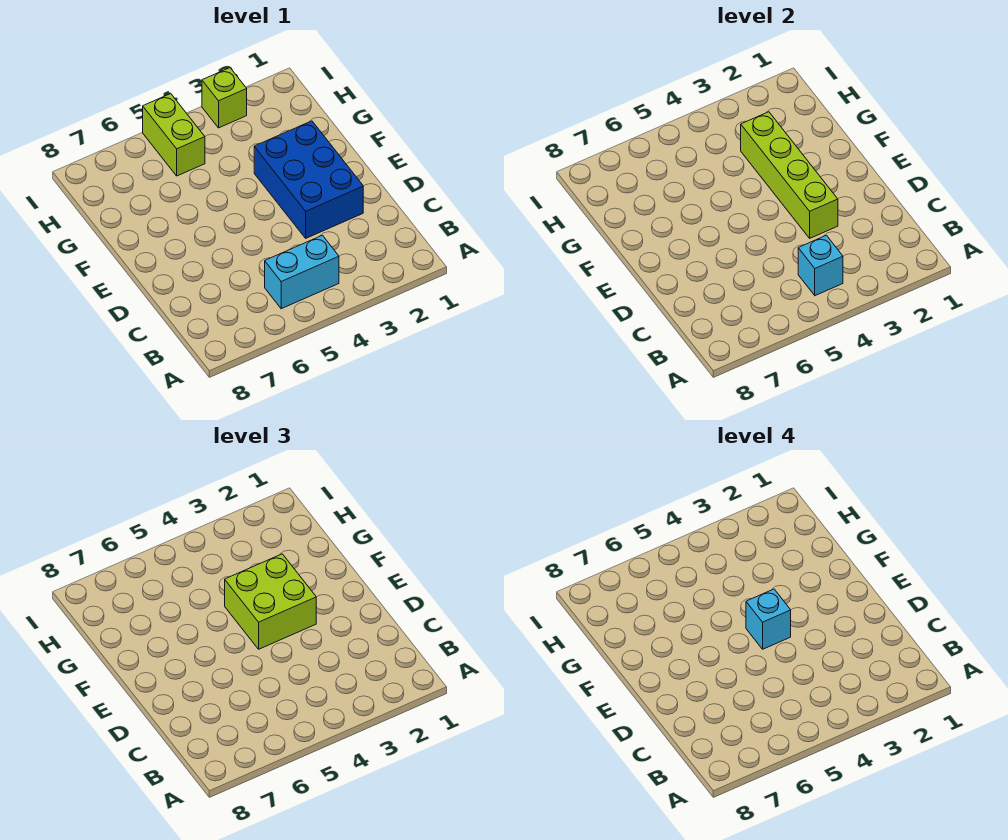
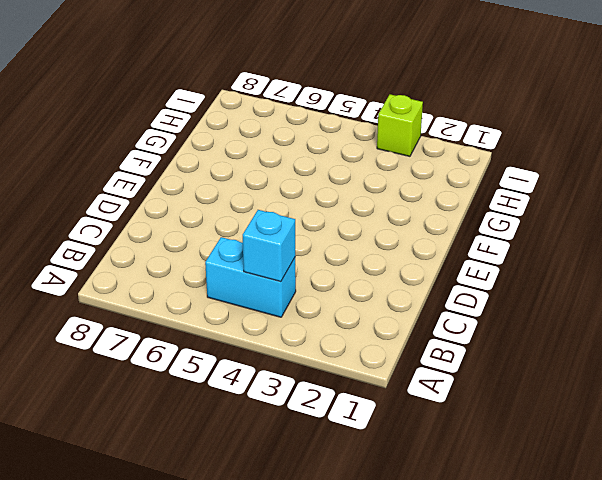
none -> blue 2x3 brick [254,121,363,238]
none -> lime 1x2 brick [143,94,205,176]

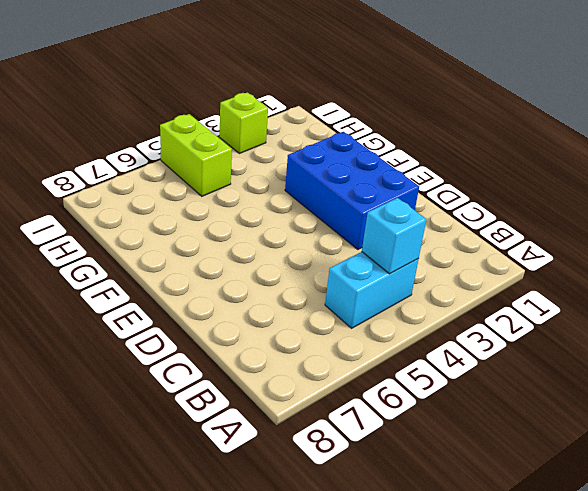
none -> lime 1x4 brick [741,112,838,238]
none -> lime 2x2 brick [225,554,316,649]

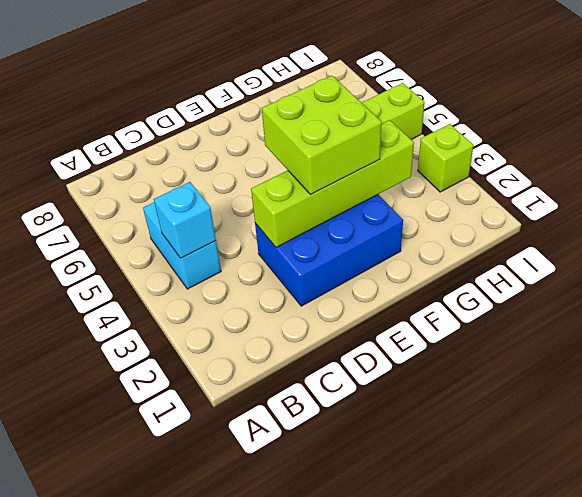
none -> cyan 1x1 brick [746,589,791,649]

